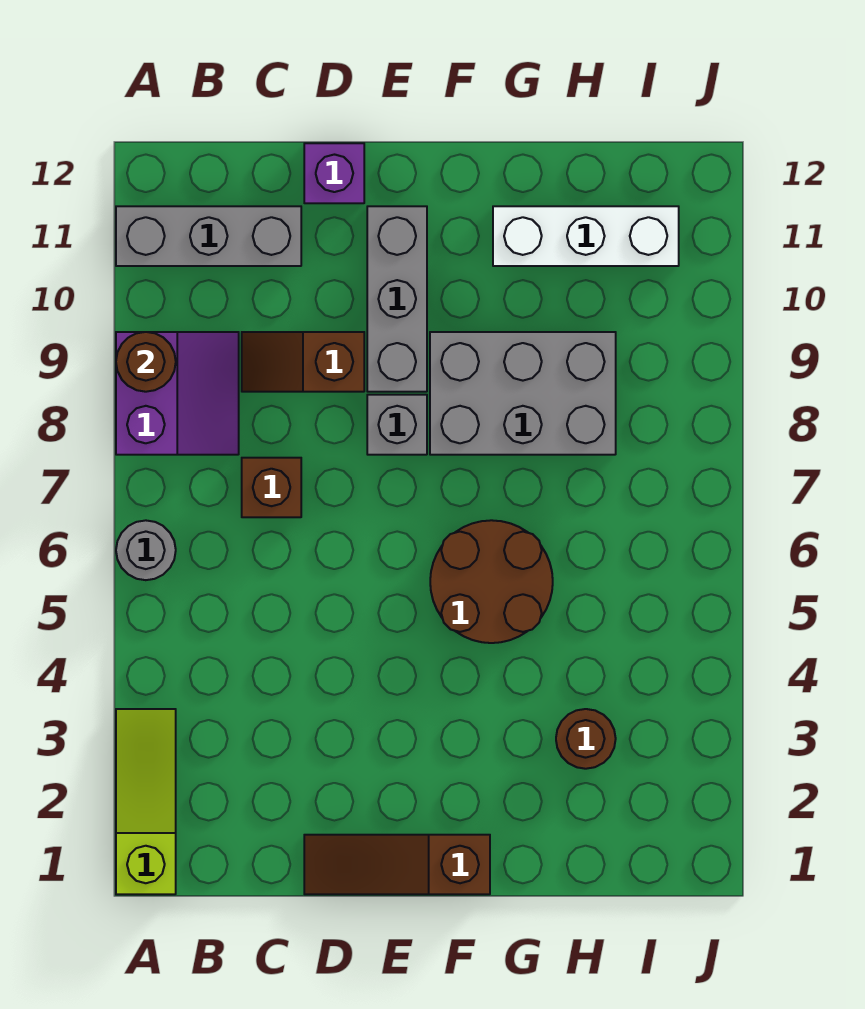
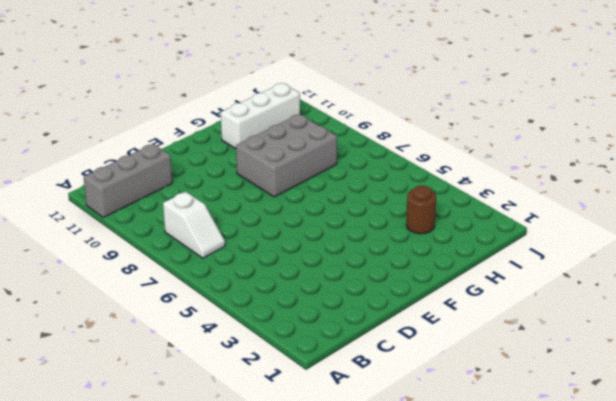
white 1x2 slope [163,192,225,258] -> purple 2x2 slope [116,332,239,455]
none -> lime 1x3 slope [116,709,176,894]
none -> grey 1x1 round brick [116,520,176,580]
none -> brown 1x1 brick [242,458,301,517]

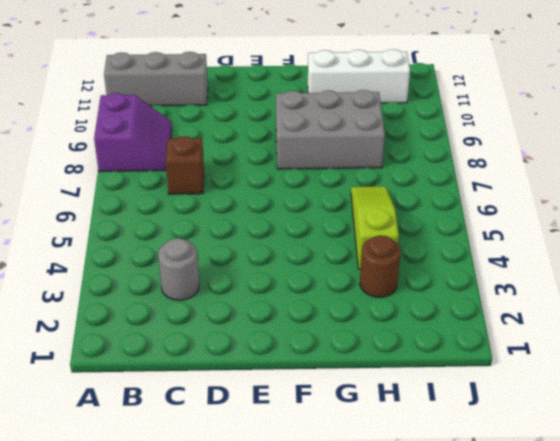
grey 1x1 round brick [158,238,199,300] -> grey 1x1 round brick moved to [116,520,176,580]
lime 1x3 slope [351,186,399,269] -> lime 1x3 slope moved to [116,709,176,894]
none -> brown 1x2 slope [242,332,364,392]
none -> brown 1x3 slope [304,835,490,894]
none -> purple 1x1 brick [304,143,364,203]

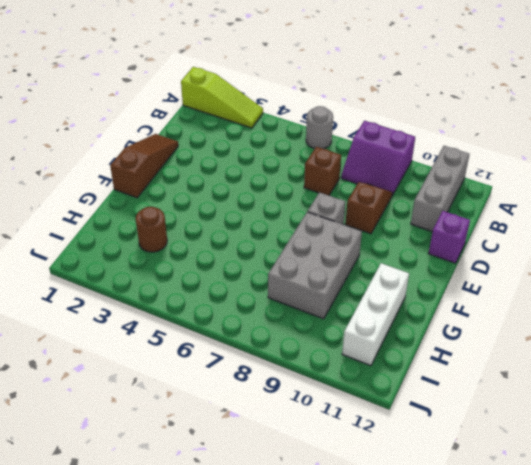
none -> grey 1x3 brick [367,206,427,392]
none -> brown 2x2 round brick [430,520,553,643]
none -> brown 1x1 round brick [116,332,176,392]

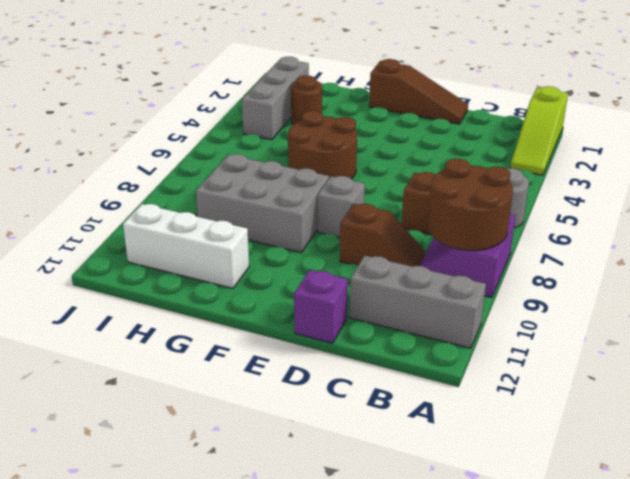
brown 2x2 round brick [428,159,513,251] -> brown 1x1 round brick [116,332,176,392]
grey 1x3 brick [242,57,309,140] -> grey 1x3 brick moved to [367,206,427,392]

